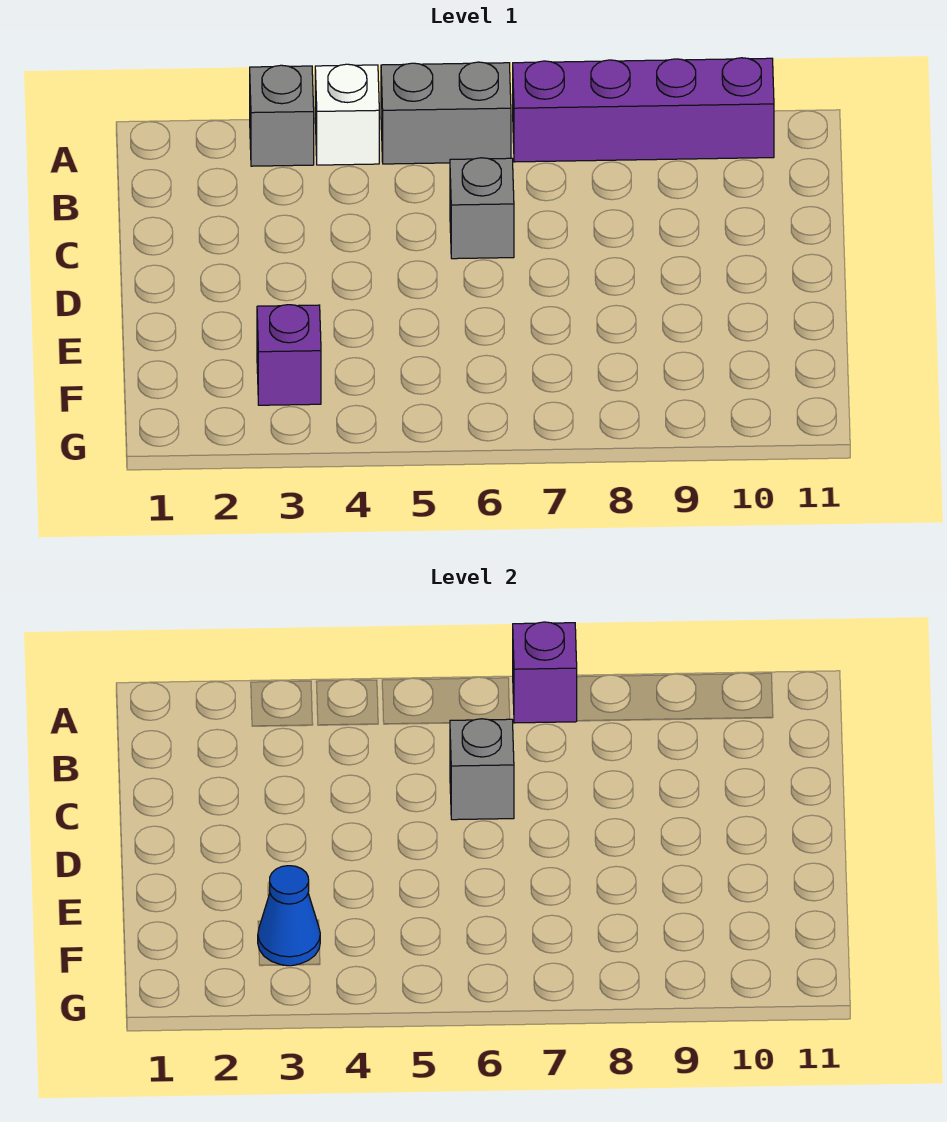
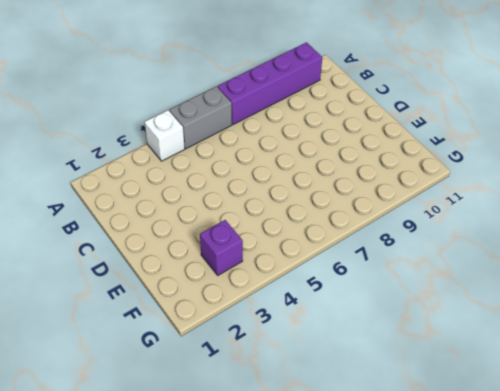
none -> grey 1x1 brick [250,65,314,166]
none -> grey 1x1 brick [450,158,514,259]

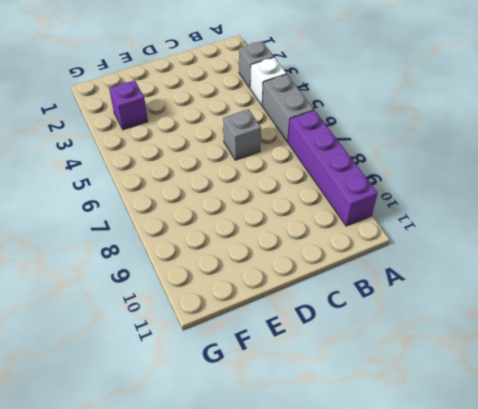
none -> purple 1x1 brick [513,622,577,723]
none -> grey 1x1 brick [450,719,514,820]

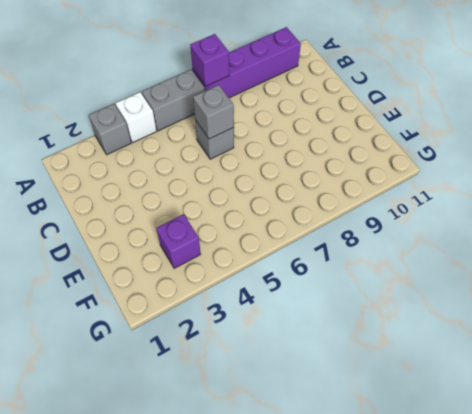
none -> blue 1x1 cone [258,866,320,966]

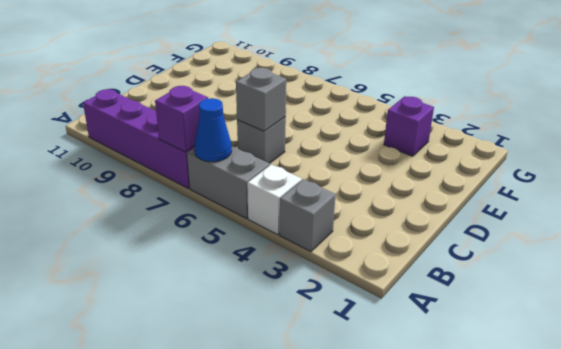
blue 1x1 cone [194,98,232,162] -> blue 1x1 cone moved to [258,866,320,966]

